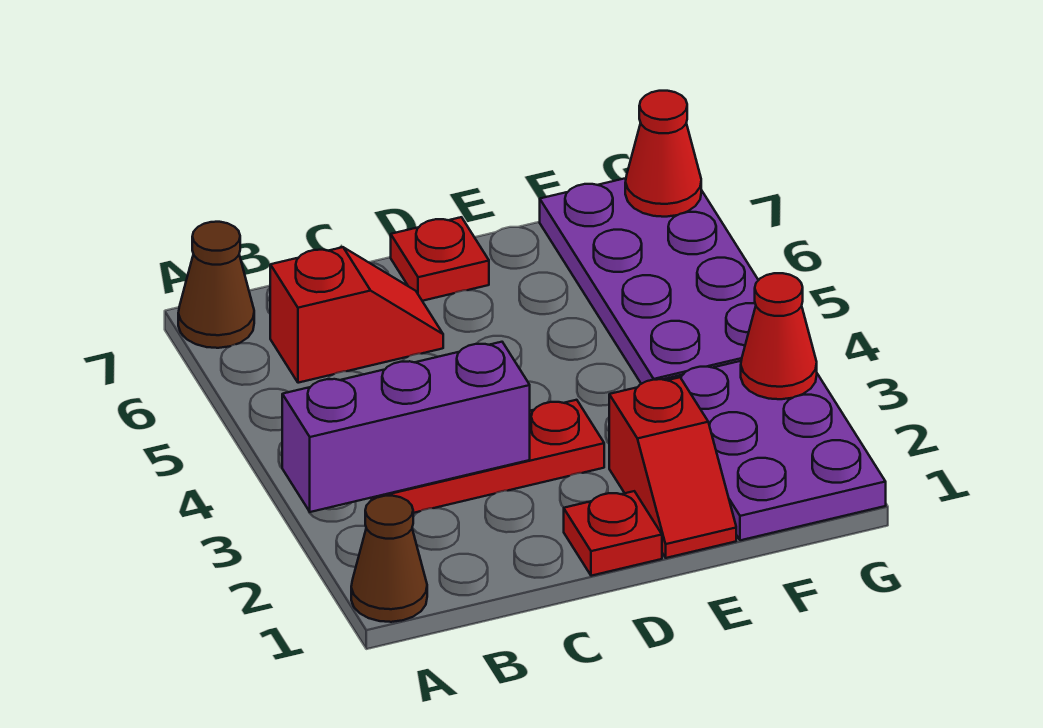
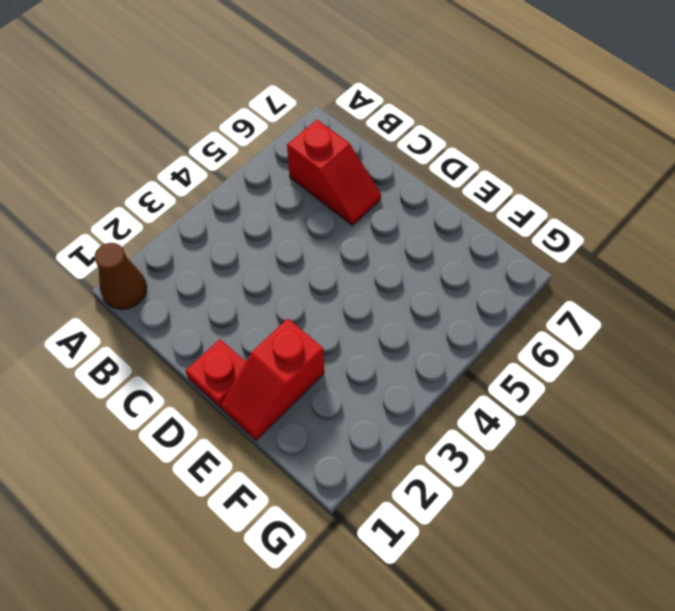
none -> brown 1x1 cone [178,222,254,348]
none -> red 1x3 plate [371,400,604,513]
none -> red 1x1 plate [391,217,489,301]

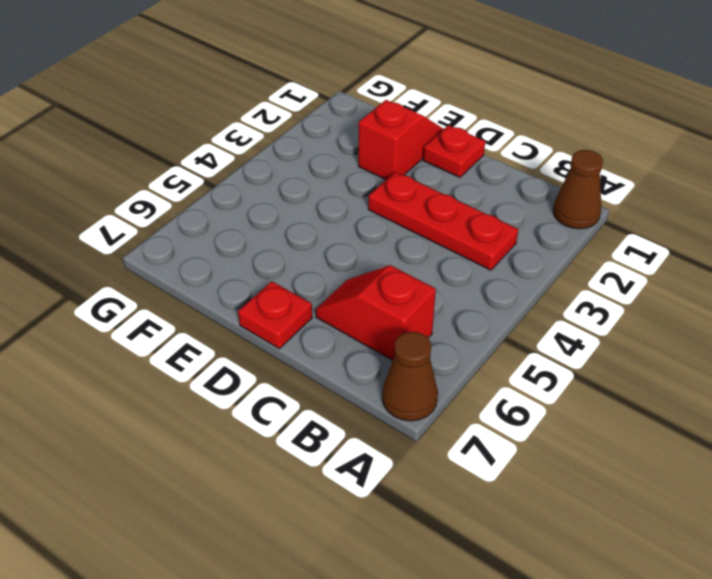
none -> purple 2x3 plate [663,361,886,540]
none -> purple 2x4 plate [540,178,758,384]
none -> purple 1x3 brick [282,342,530,512]

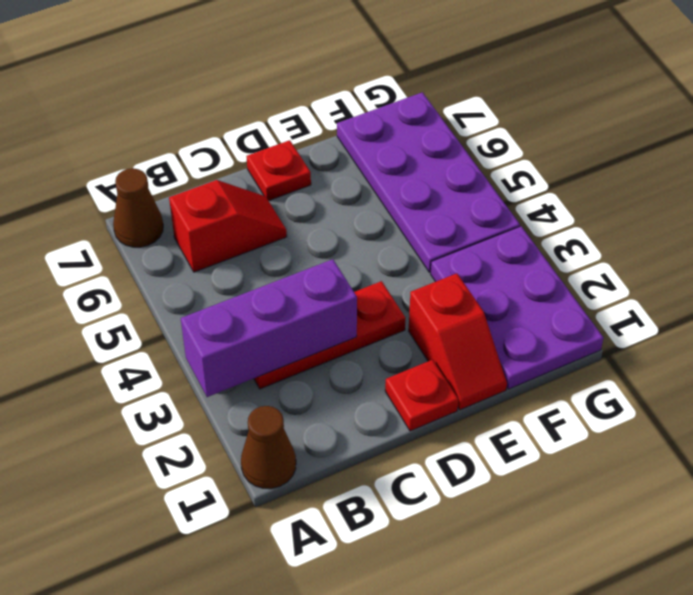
none -> red 1x1 cone [741,273,817,399]
none -> red 1x1 cone [625,91,701,217]

